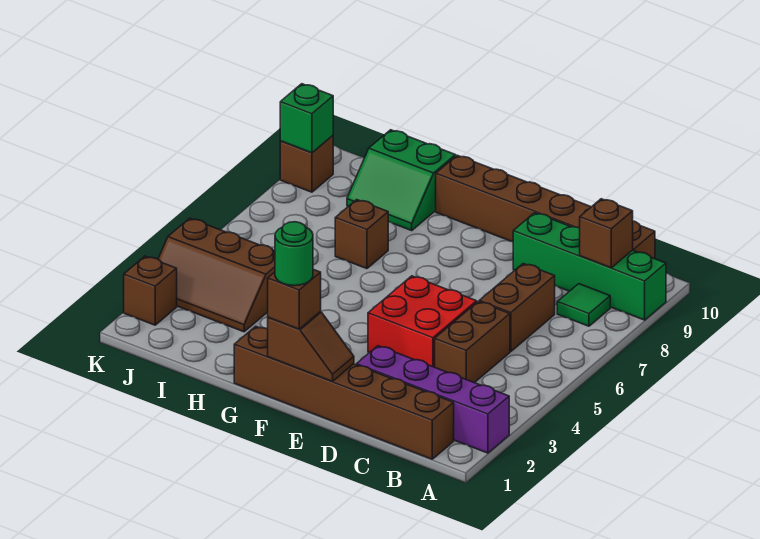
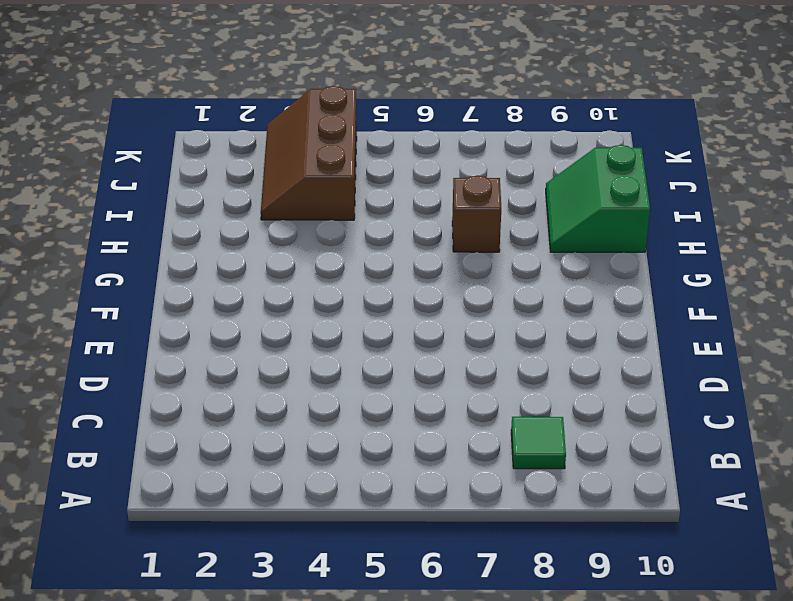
none -> purple 1x4 brick [357,346,509,453]
none -> green 1x4 brick [513,213,666,320]
none -> brown 1x6 brick [234,326,454,459]

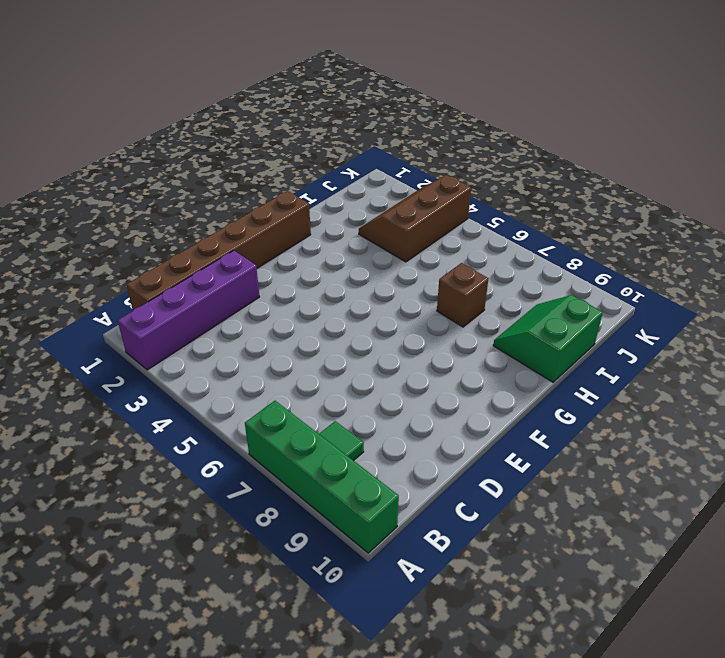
green 1x4 brick [245,401,399,553] -> green 1x4 brick turned to [513,213,666,320]
none -> brown 1x6 brick [436,155,655,259]
none -> brown 1x2 brick [435,301,510,383]
none -> brown 1x2 brick [479,264,555,352]

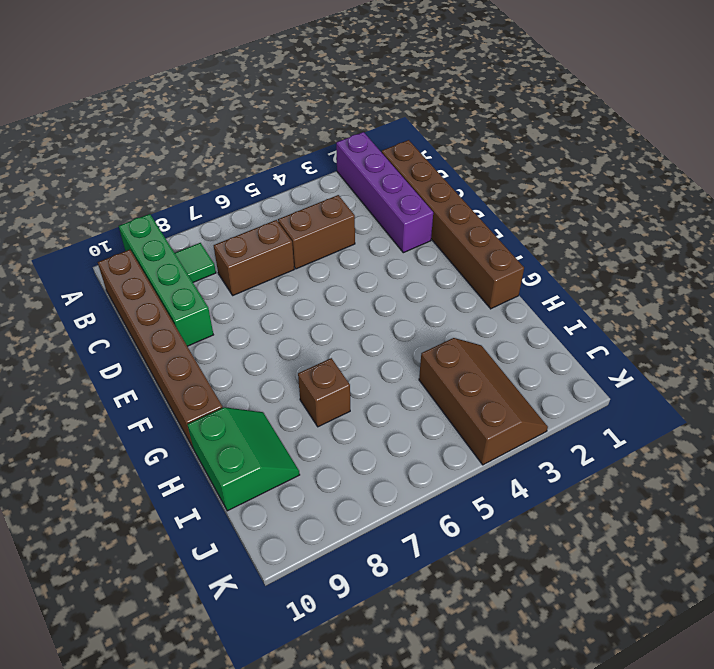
none -> red 2x2 brick [368,276,477,367]
none -> brown 1x1 brick [124,256,177,325]
none -> brown 1x1 brick [280,136,333,192]

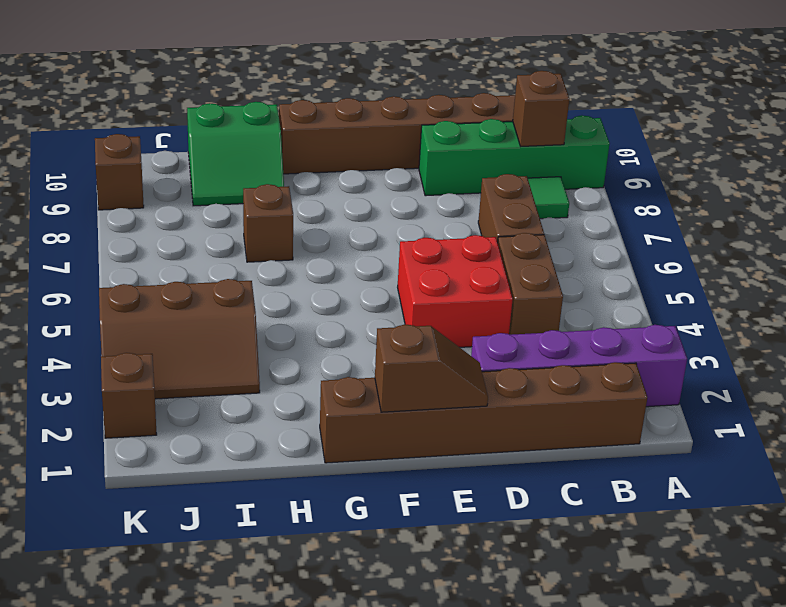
none -> green 1x1 brick [280,84,333,153]
none -> brown 1x1 brick [268,269,321,329]
none -> green 1x1 round brick [275,222,313,286]

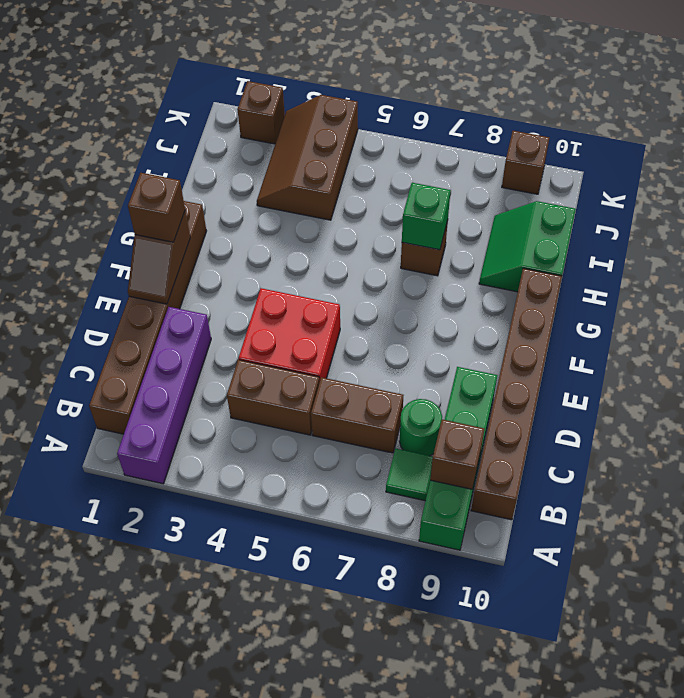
green 1x1 round brick [400,399,442,456] -> green 1x1 round brick moved to [275,222,313,286]
green 1x1 brick [402,183,451,250] -> green 1x1 brick moved to [280,84,333,153]

